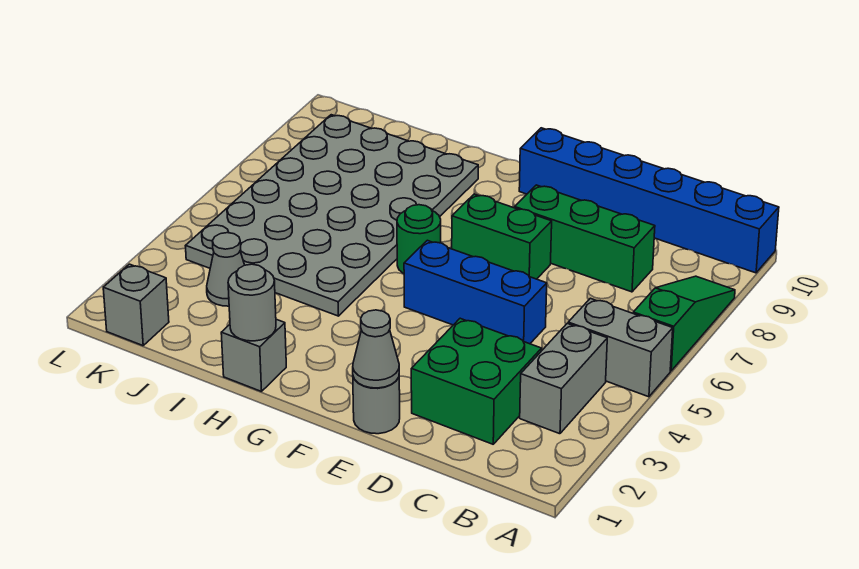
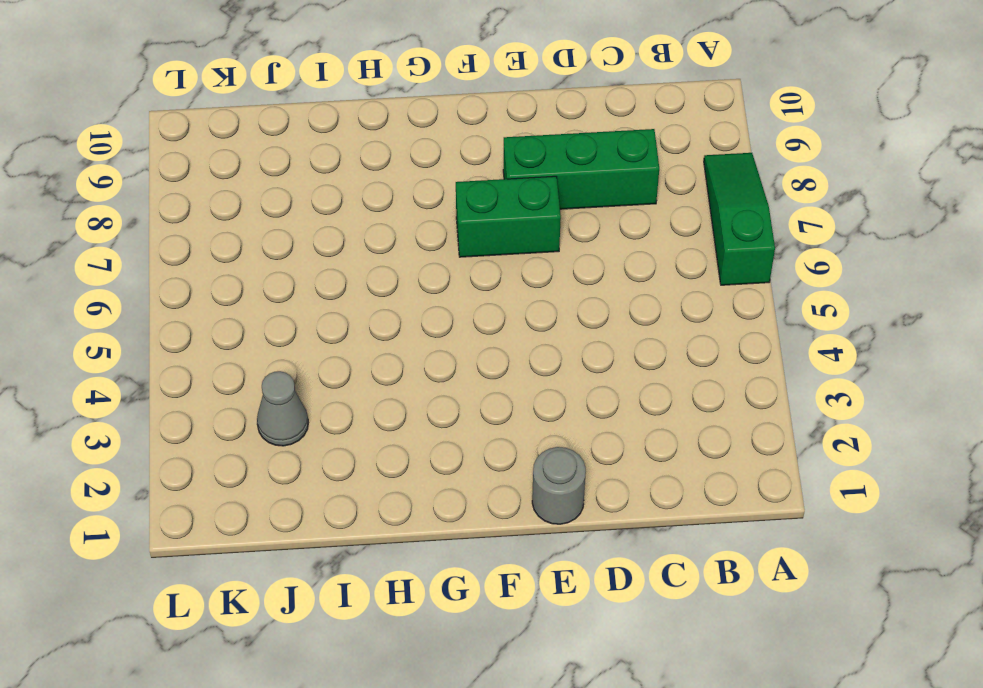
none -> grey 1x2 brick [568,298,673,397]
none -> blue 1x6 brick [519,128,779,273]
none -> grey 1x2 brick [520,323,607,434]

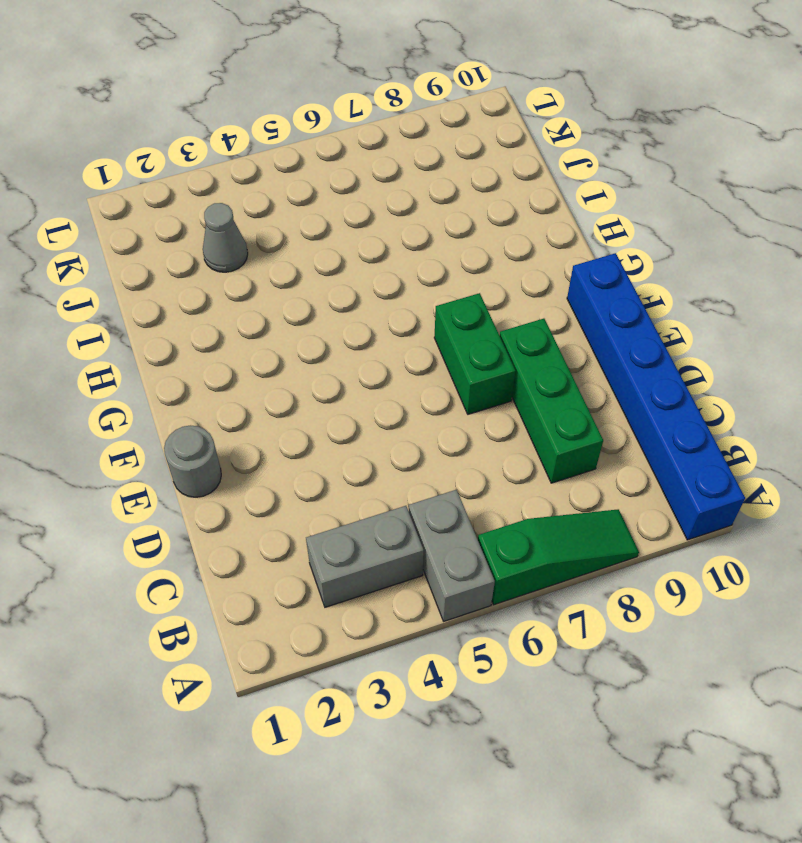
none -> green 2x2 brick [411,318,542,444]
none -> blue 1x3 brick [404,240,547,344]
none -> green 1x1 round brick [397,205,441,274]

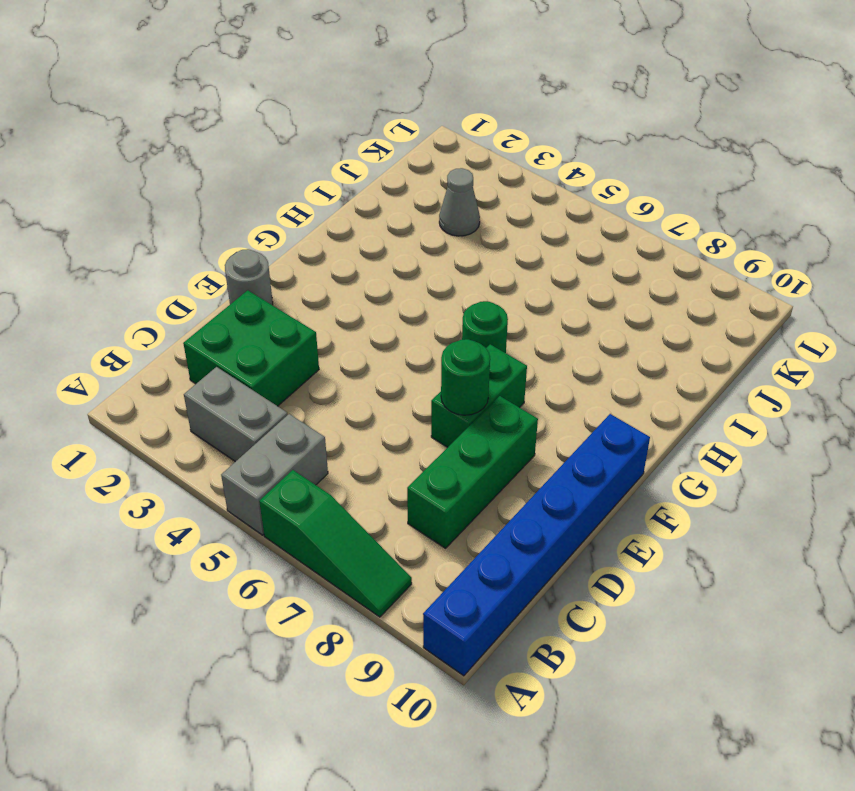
green 1x1 round brick [441,339,490,415] -> none
none -> blue 1x3 brick [404,240,547,344]
none -> grey 1x1 brick [221,319,286,392]
none -> grey 4x6 plate [186,115,478,316]

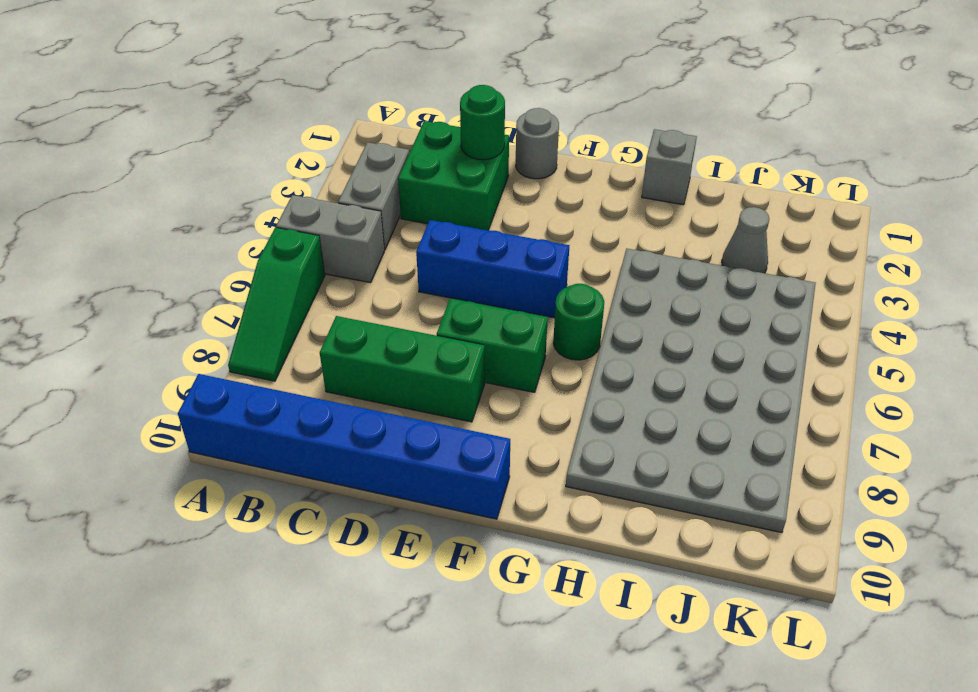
green 1x1 round brick [460,85,505,160] -> none
none -> grey 1x1 brick [103,264,169,346]
none -> grey 1x1 cone [353,310,399,388]
none -> grey 1x1 round brick [228,264,276,341]

